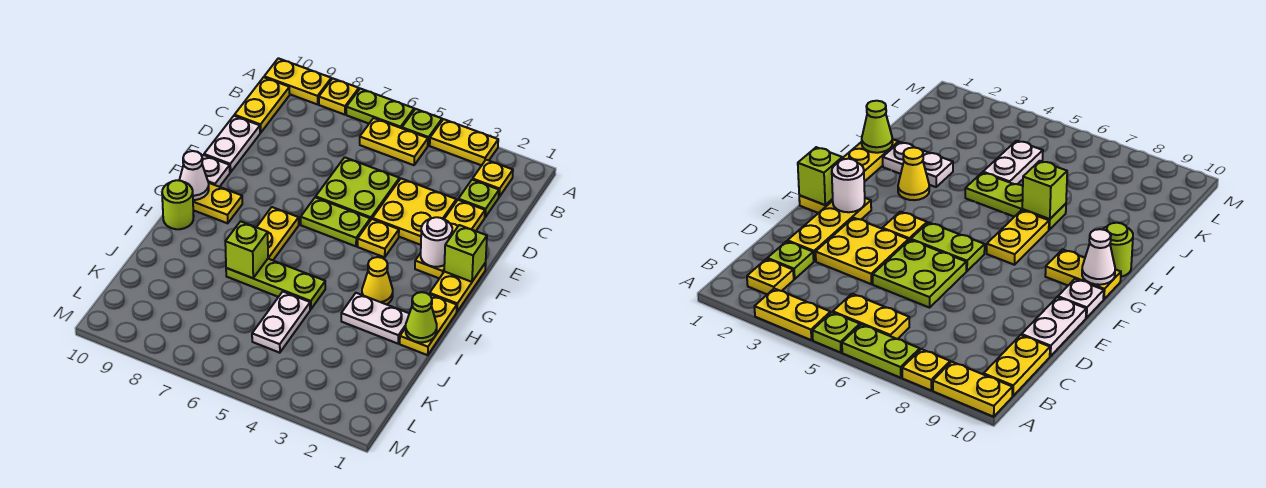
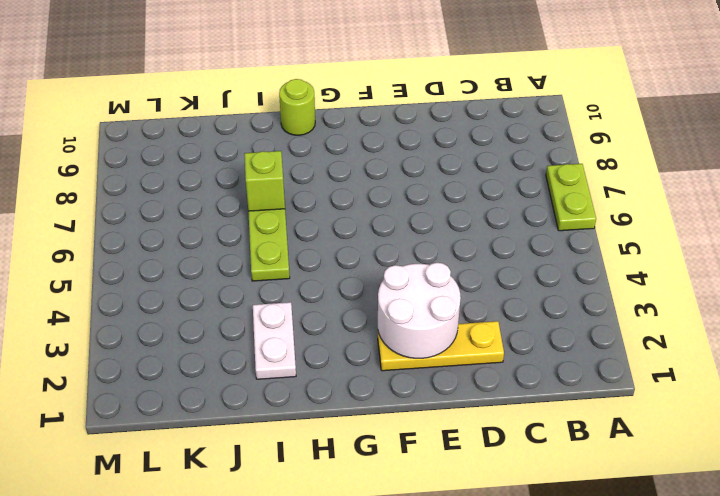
white 2x2 round brick [378,263,461,358] -> white 1x1 round brick [421,217,452,267]
none -> yellow 1x2 plate [430,119,498,165]
none -> lime 1x1 plate [402,109,442,145]
none -> yellow 1x1 plate [319,79,359,115]
none -> yellow 1x2 plate [264,58,331,104]

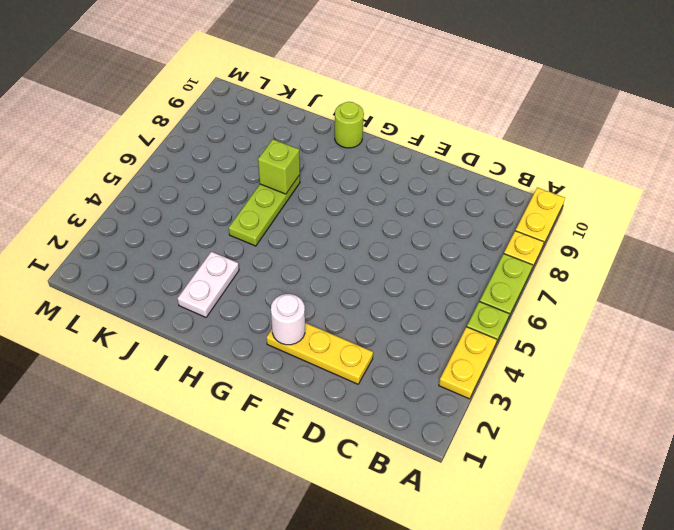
none -> yellow 1x1 plate [472,160,513,197]
none -> yellow 1x2 plate [360,118,428,165]
none -> yellow 1x2 plate [234,77,290,133]
none -> lime 1x1 plate [458,180,499,217]

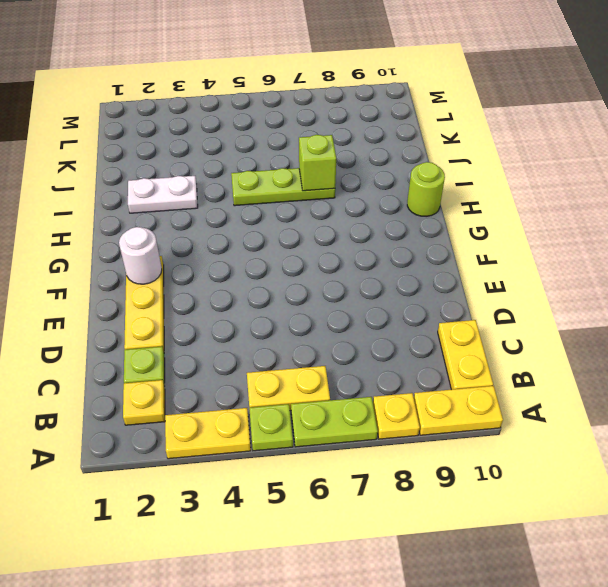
none -> yellow 2x2 plate [372,179,456,245]
none -> lime 2x2 plate [316,157,399,220]
none -> white 1x2 plate [204,116,260,172]
none -> yellow 1x2 plate [430,263,486,311]

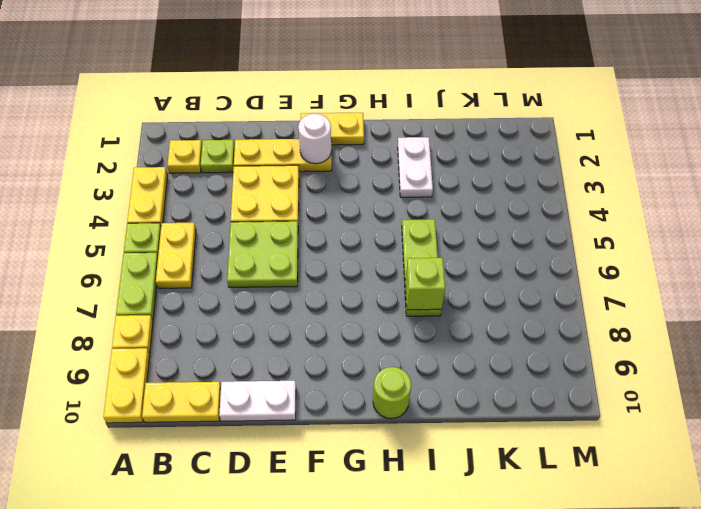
none -> yellow 1x1 plate [357,219,399,257]
none -> lime 1x2 plate [301,197,370,246]
none -> white 1x1 plate [202,155,230,187]
none -> yellow 1x2 plate [257,207,299,260]

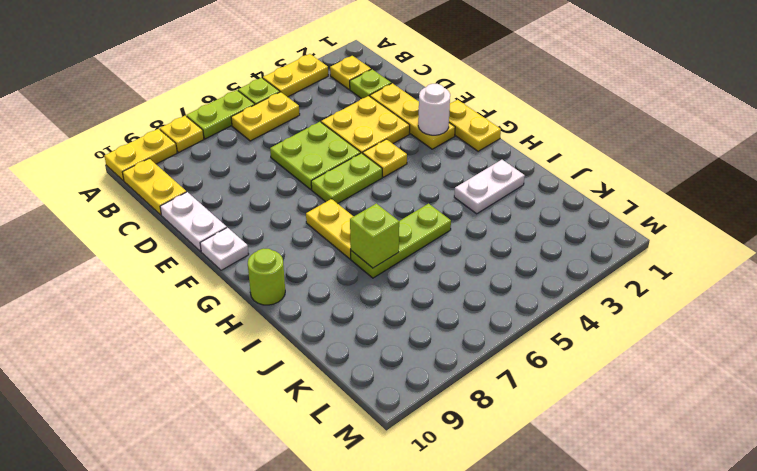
none -> yellow 1x2 plate [193,183,242,223]
none -> yellow 1x2 plate [400,294,457,355]
none -> yellow 1x1 cone [362,257,393,305]
none -> white 1x2 plate [252,292,310,353]

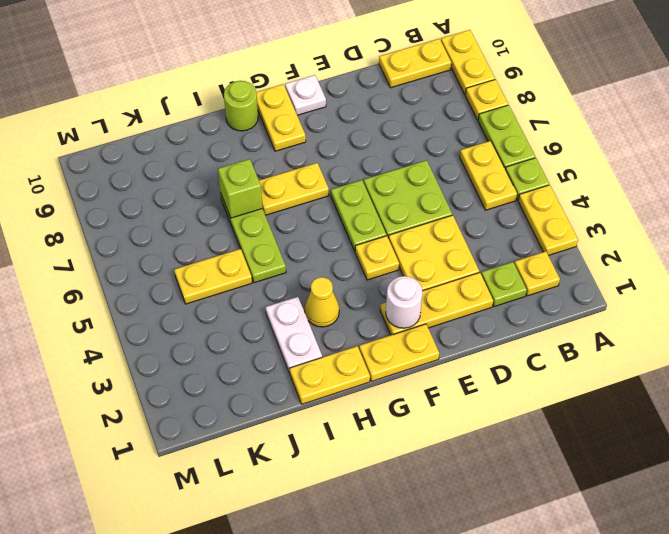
yellow 1x2 plate [174,249,252,304] -> white 1x2 plate [252,292,310,353]
none -> white 1x2 plate [204,116,260,172]
none -> lime 1x1 brick [444,225,487,282]
none -> white 1x1 cone [179,151,209,200]
none -> lime 1x1 cone [406,292,437,342]

